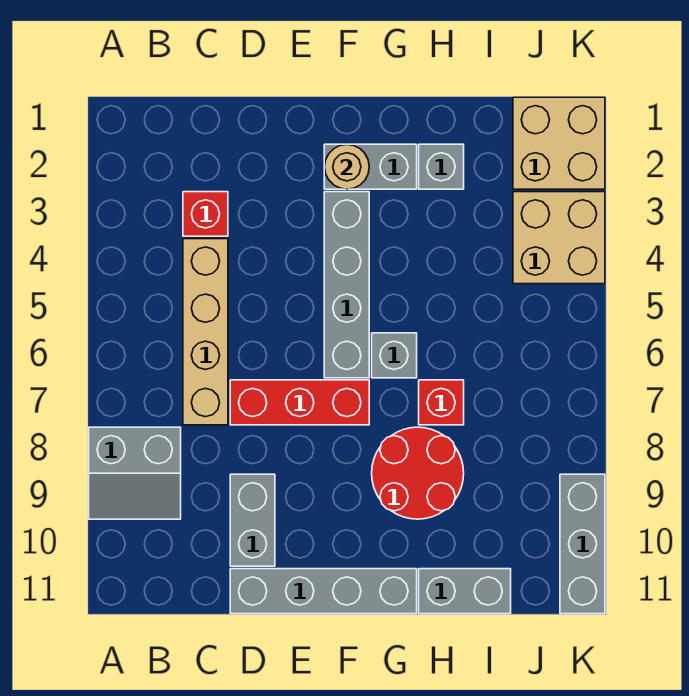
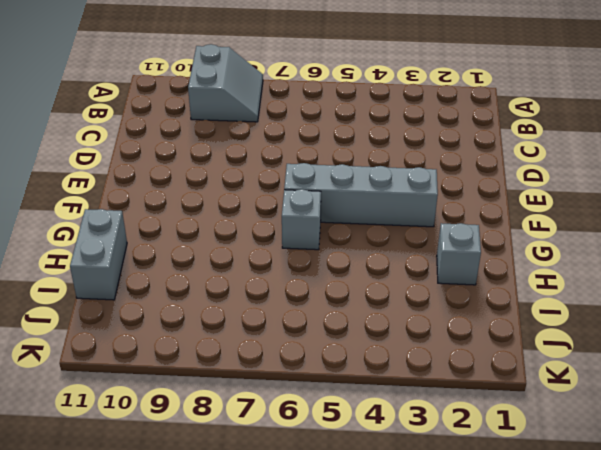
grey 2x2 slope [188,44,263,122] -> grey 2x2 slope turned to [89,427,181,519]
none -> red 1x1 brick [183,192,228,236]
none -> tan 1x4 brick [183,239,228,425]
none -> red 1x3 brick [230,380,369,425]

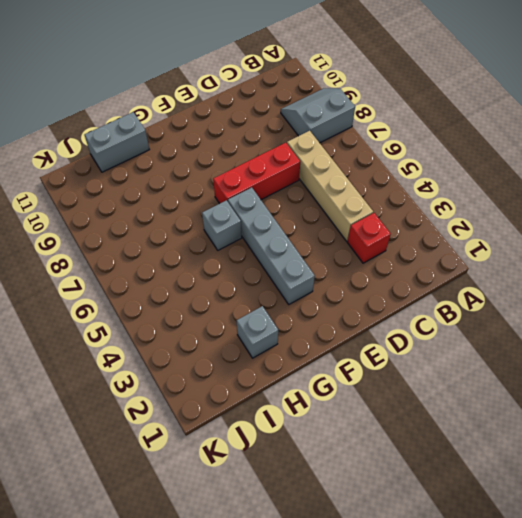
none -> grey 1x2 brick [230,474,275,566]
none -> grey 1x4 brick [230,569,417,614]
none -> grey 1x2 brick [324,144,417,189]

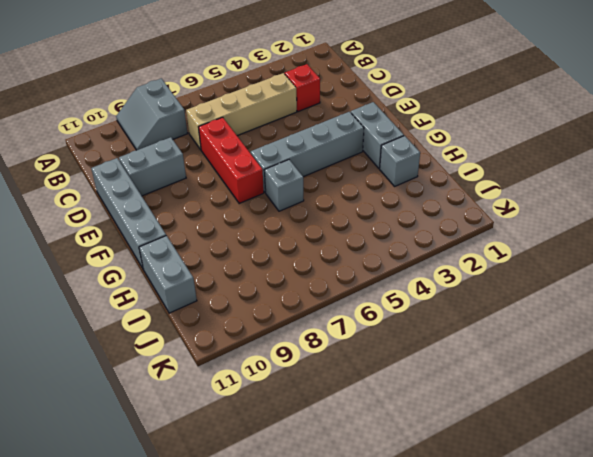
none -> red 2x2 round brick [372,427,464,519]
none -> red 1x1 brick [419,380,464,425]
none -> tan 2x2 brick [513,97,605,189]

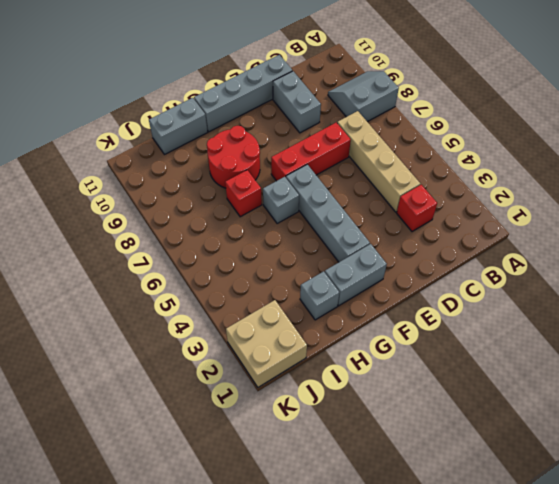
none -> tan 2x2 brick [513,192,605,284]
none -> grey 1x3 brick [560,474,605,614]
none -> tan 1x1 round brick [325,144,369,189]

